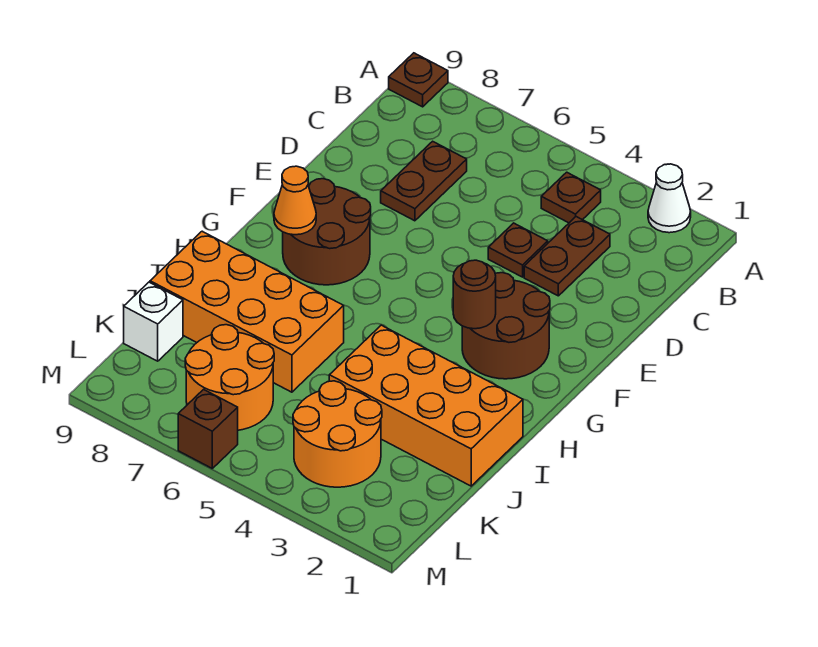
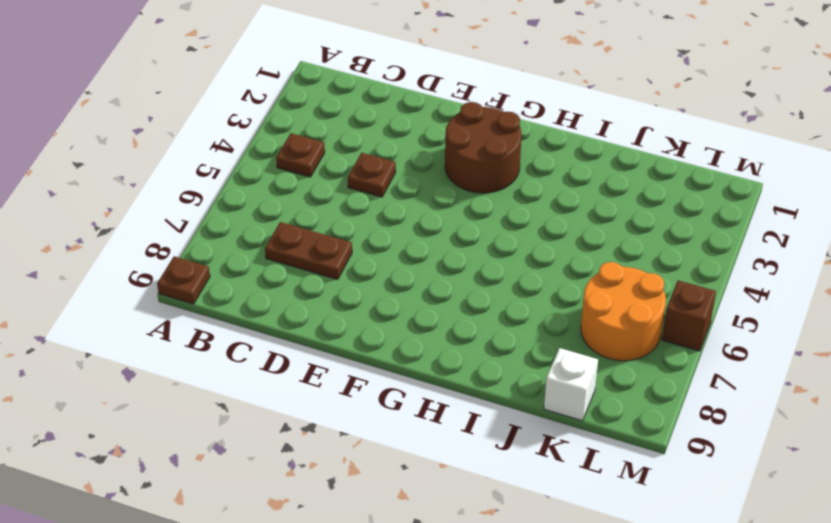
none -> white 1x1 cone [648,164,691,233]
none -> brown 1x2 plate [524,217,610,296]
none -> brown 2x2 round brick [283,179,371,285]

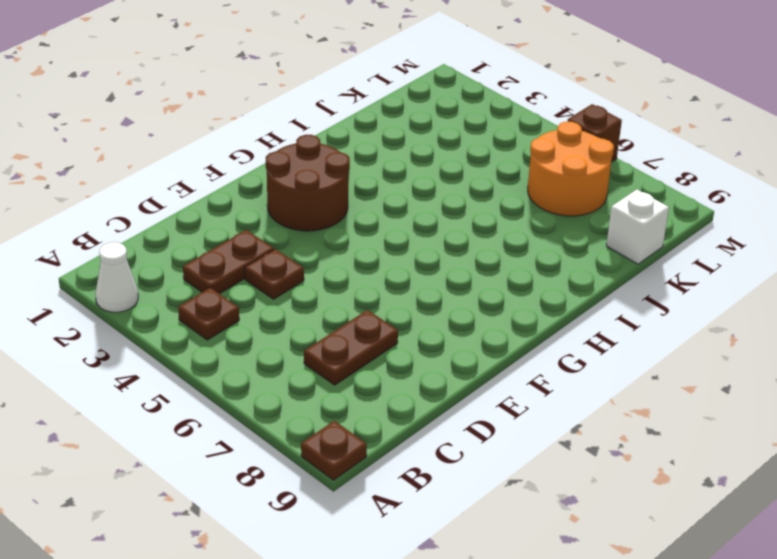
none -> brown 2x2 round brick [283,179,371,285]
none -> orange 2x4 brick [329,325,523,486]
none -> orange 2x4 brick [150,231,344,392]

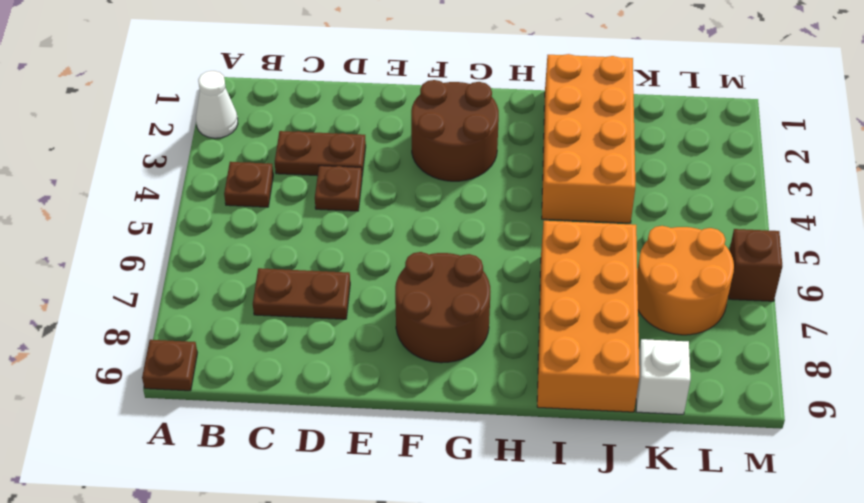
none -> orange 2x2 round brick [293,381,382,487]
none -> brown 1x1 round brick [453,260,496,329]
none -> orange 1x1 cone [274,166,316,235]

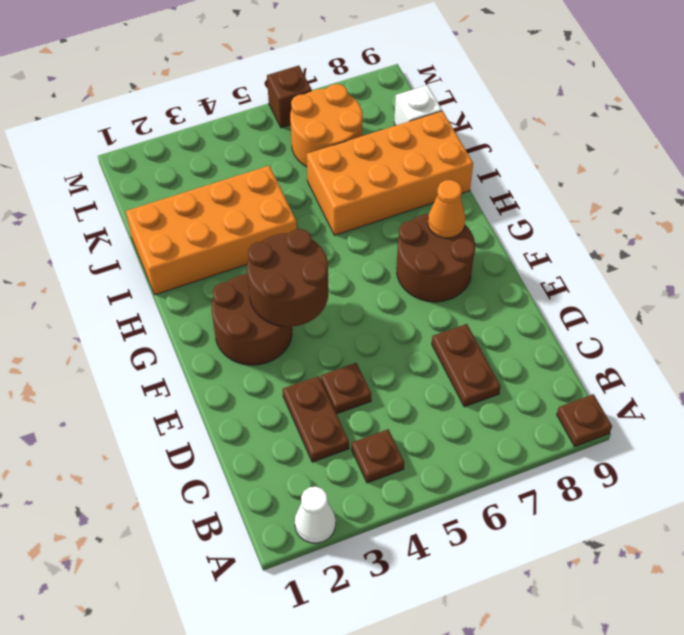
brown 2x2 round brick [247,229,328,327] -> brown 1x1 round brick [453,260,496,329]
none -> orange 2x2 round brick [293,381,382,487]

